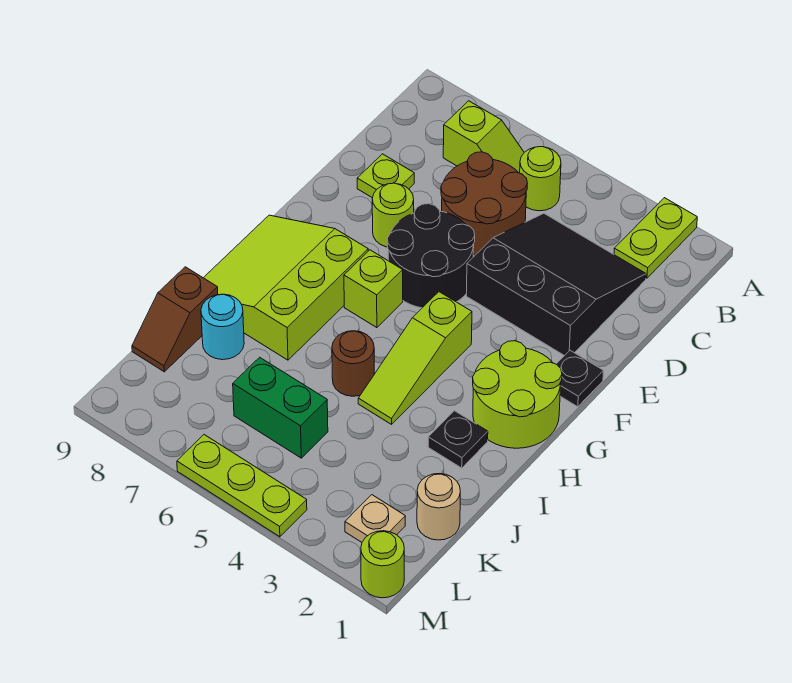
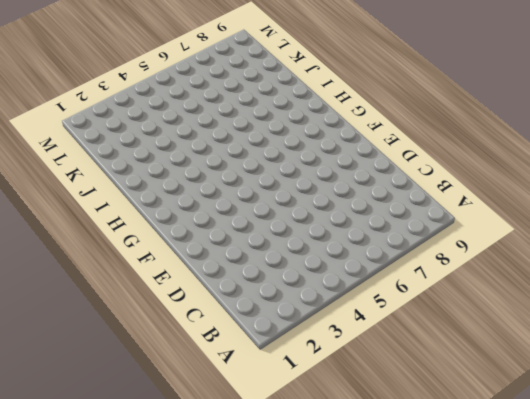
none -> lime 1x2 plate [614,198,697,278]
none -> lime 1x1 round brick [520,147,561,211]
none -> lime 1x2 slope [443,101,524,173]

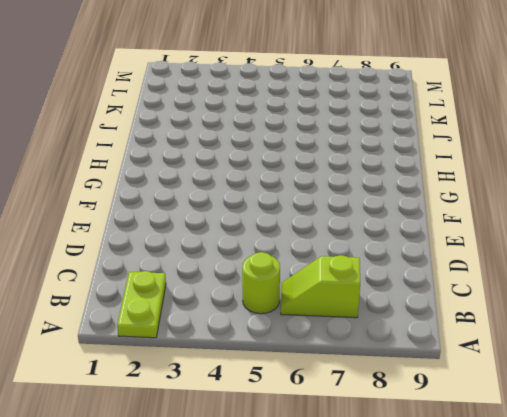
none -> black 3x3 slope [466,214,646,356]
none -> brown 2x2 round brick [441,152,527,255]
none -> lime 1x1 plate [357,154,414,198]

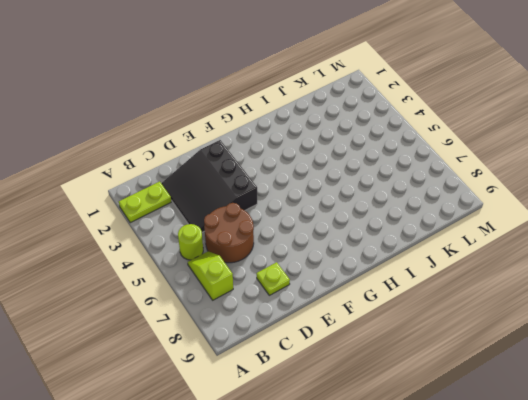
none -> black 2x2 round brick [387,204,475,308]
none -> lime 1x1 round brick [372,183,414,247]
none -> black 1x1 plate [557,350,603,407]

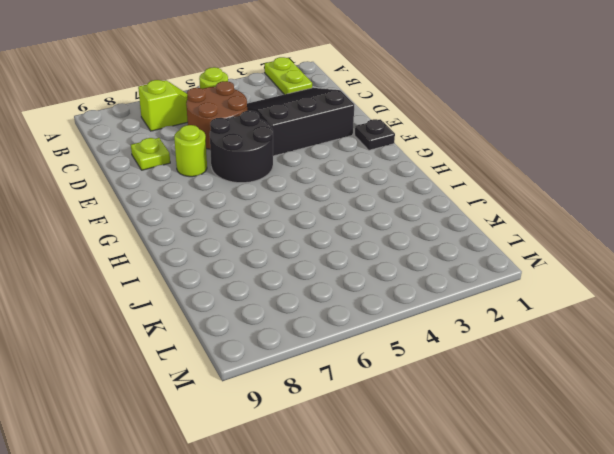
none -> lime 2x2 round brick [473,341,562,448]
none -> lime 1x3 slope [358,292,472,424]
none -> lime 1x1 brick [344,250,403,328]

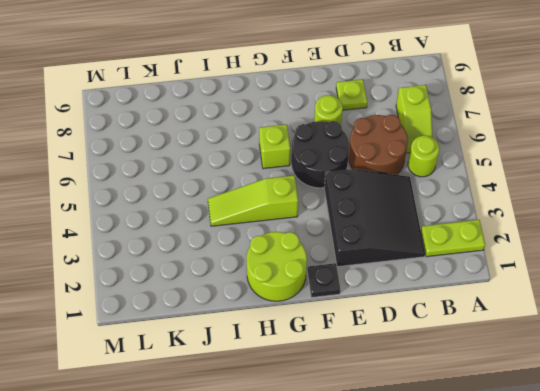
none -> lime 3x3 slope [204,215,368,360]
none -> black 1x1 plate [428,411,488,468]
none -> brown 1x1 round brick [332,331,374,396]

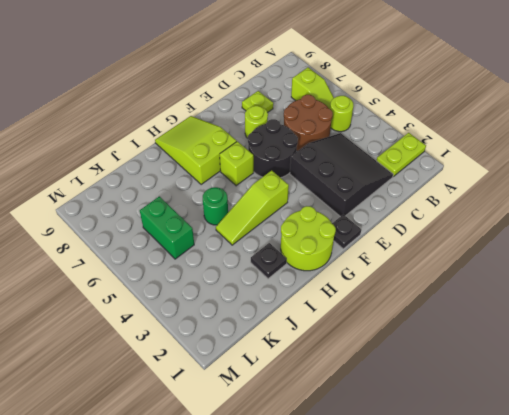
lime 2x3 slope [155,116,237,185] -> lime 3x3 slope [204,215,368,360]
green 1x1 round brick [203,187,228,225] -> brown 1x1 round brick [332,331,374,396]
none -> cyan 1x1 round brick [201,294,244,360]
none -> brown 1x2 slope [132,267,218,372]
none -> tan 1x1 round brick [417,474,460,540]

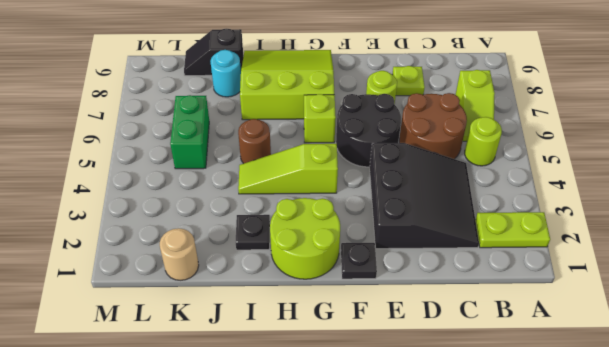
black 1x2 slope [184,29,243,76] -> brown 1x2 slope [132,267,218,372]
none -> tan 1x1 plate [345,495,405,542]
none -> lime 1x1 round brick [361,531,404,598]
none -> lime 1x3 plate [177,435,307,537]

